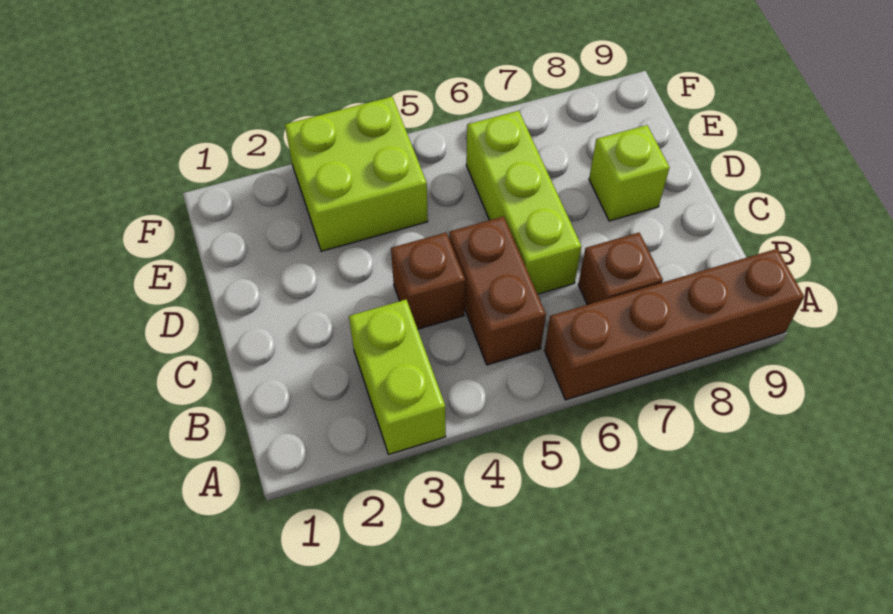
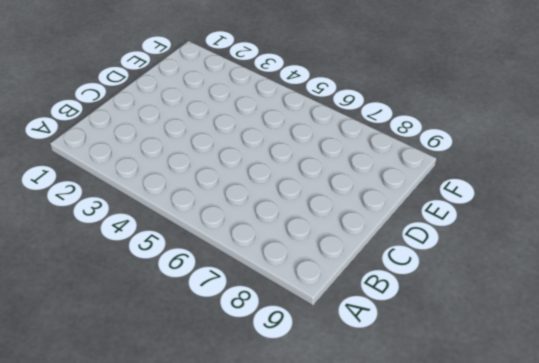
none -> lime 1x2 brick [349,300,446,454]
none -> brown 1x4 brick [545,249,804,400]

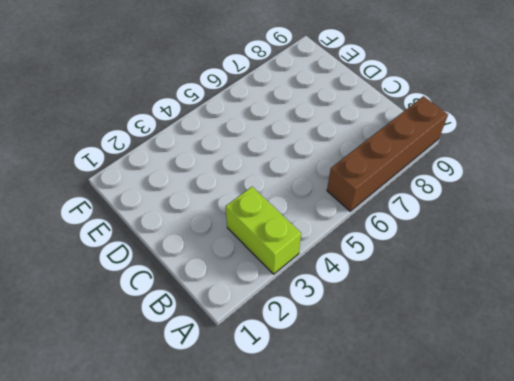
none -> brown 1x2 brick [449,216,546,365]
none -> brown 1x1 brick [578,233,663,305]

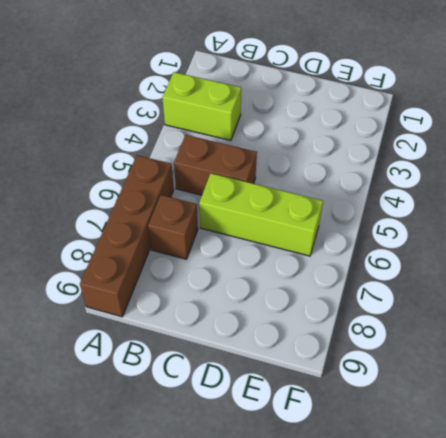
none -> brown 1x1 brick [391,233,465,329]
none -> lime 1x1 brick [589,125,670,221]

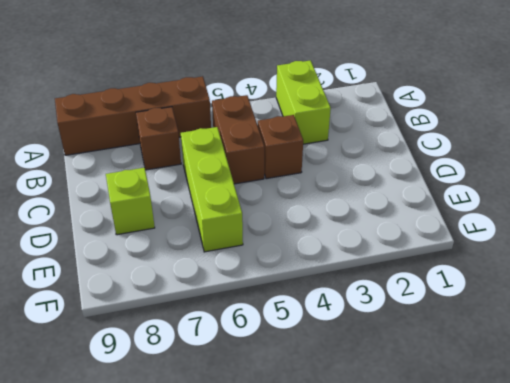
none -> lime 2x2 brick [285,97,428,251]

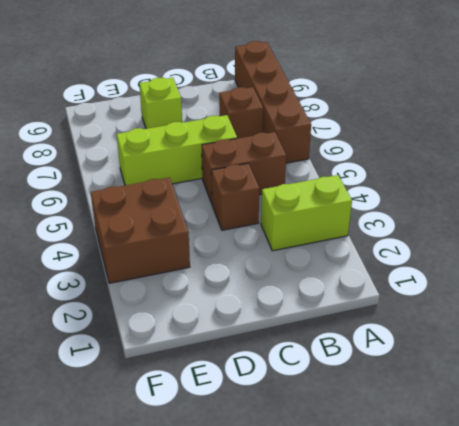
brown 2x2 brick [91,178,190,283] -> lime 2x2 brick [285,97,428,251]

